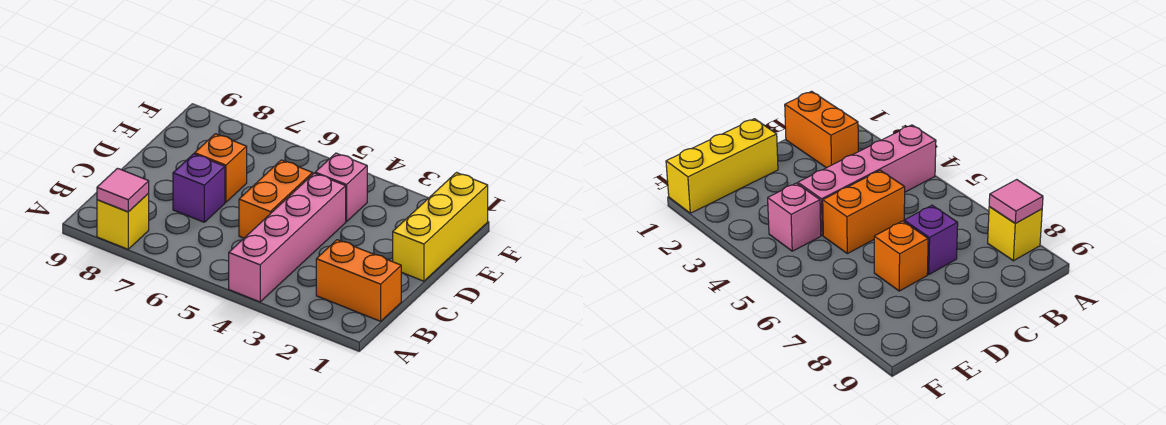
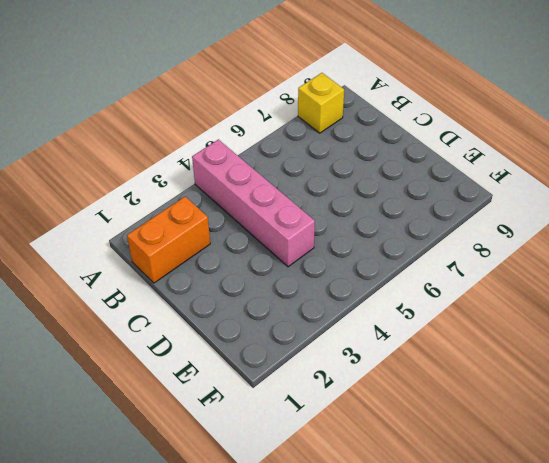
none -> orange 1x2 brick [239,160,313,238]
none -> purple 1x1 brick [173,154,225,222]

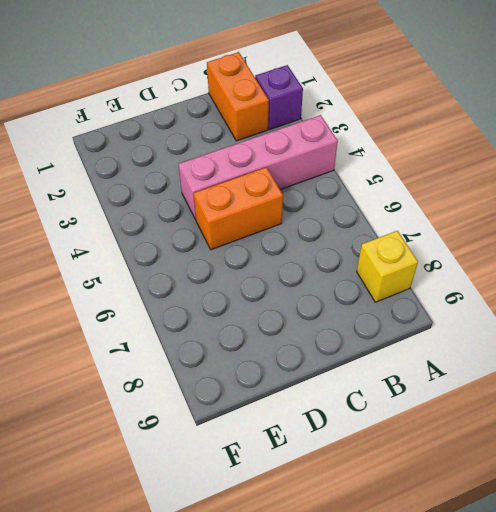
purple 1x1 brick [255,65,303,129] -> purple 1x1 brick moved to [173,154,225,222]
none -> yellow 1x3 brick [393,173,488,281]
none -> orange 1x1 brick [195,134,247,202]

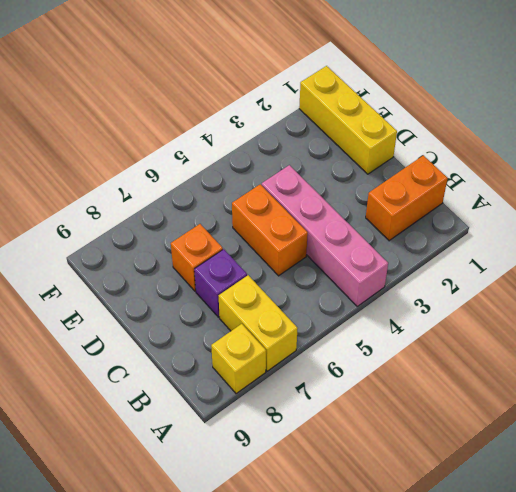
yellow 1x2 brick [219,275,298,371] -> none
none -> pink 1x1 brick [315,153,367,222]
none -> pink 1x1 tile [97,168,149,212]

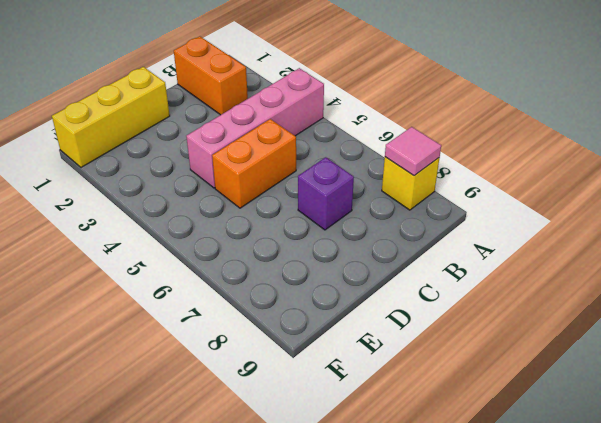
none -> orange 1x1 brick [195,134,247,202]
none -> pink 1x1 brick [315,153,367,222]

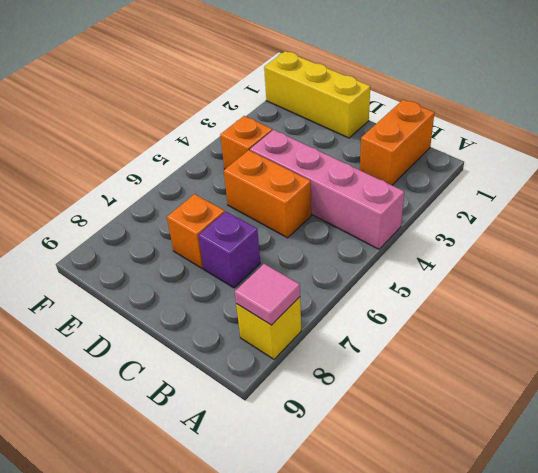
orange 1x1 brick [220,116,272,169] -> pink 1x1 brick [315,153,367,222]

